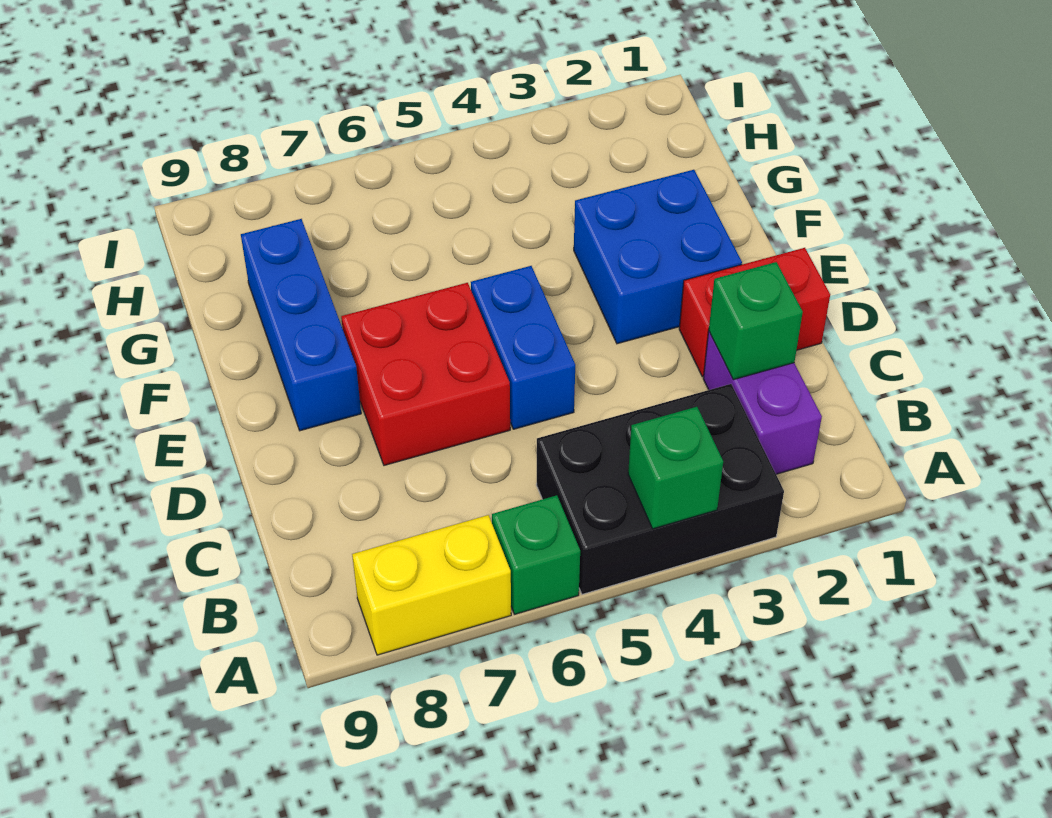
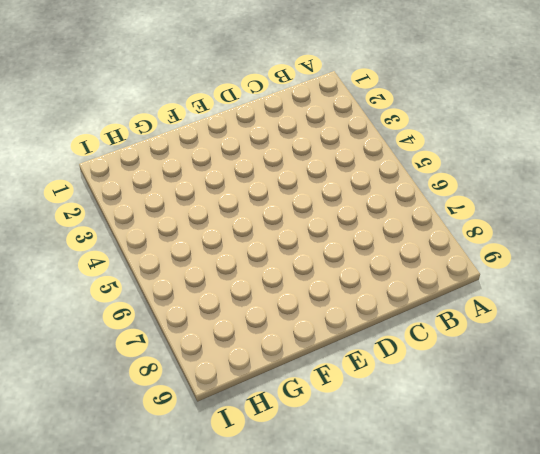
none -> black 2x3 brick [536,384,784,594]
none -> green 1x1 brick [492,495,580,614]

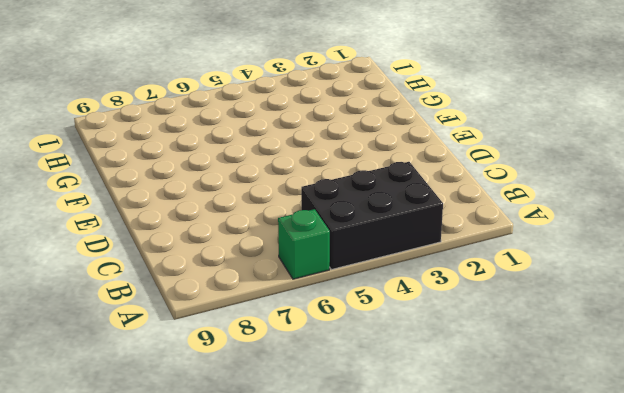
none -> yellow 1x2 brick [352,515,511,655]
none -> purple 1x2 brick [703,332,822,474]

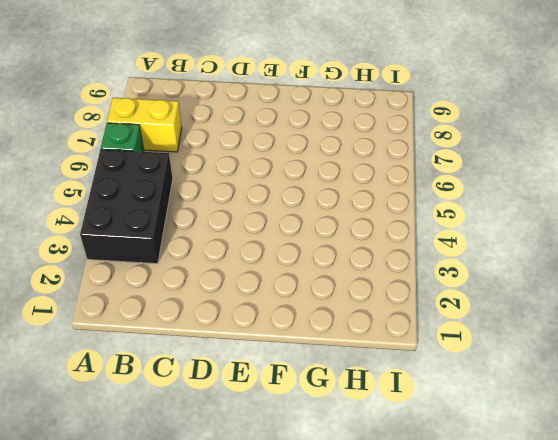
yellow 1x2 brick [107,98,182,152] -> yellow 1x2 brick turned to [352,515,511,655]
none -> purple 1x2 brick [703,332,822,474]
none -> red 1x2 brick [679,248,830,377]

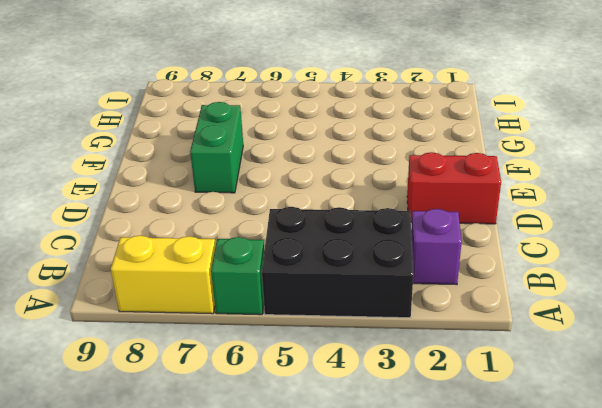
purple 1x1 brick [411,209,462,285] -> purple 1x2 brick [703,332,822,474]
green 1x2 brick [190,102,243,193] -> red 2x2 brick [341,283,510,465]
none -> blue 1x2 brick [471,266,575,429]
none -> blue 2x2 brick [574,170,742,344]

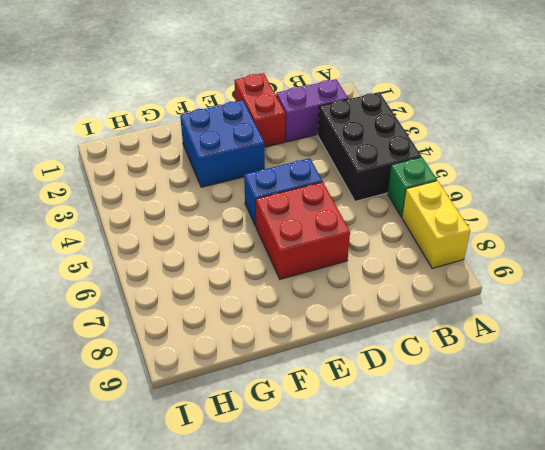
none -> blue 1x3 brick [241,219,361,431]
none -> green 1x1 brick [628,407,723,529]

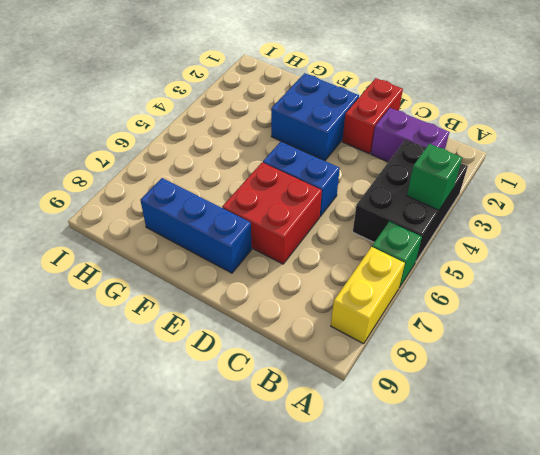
none -> green 1x1 brick [709,262,803,380]

